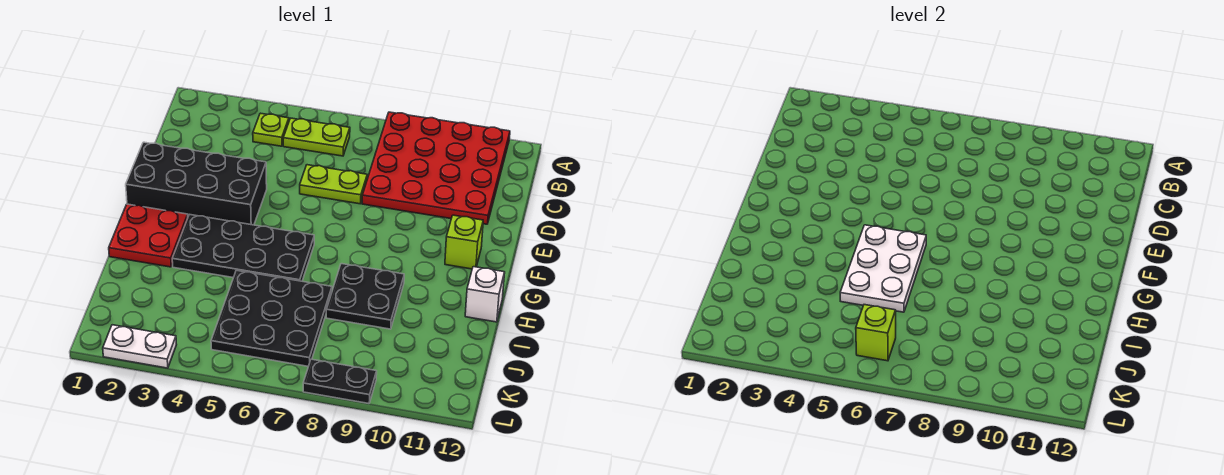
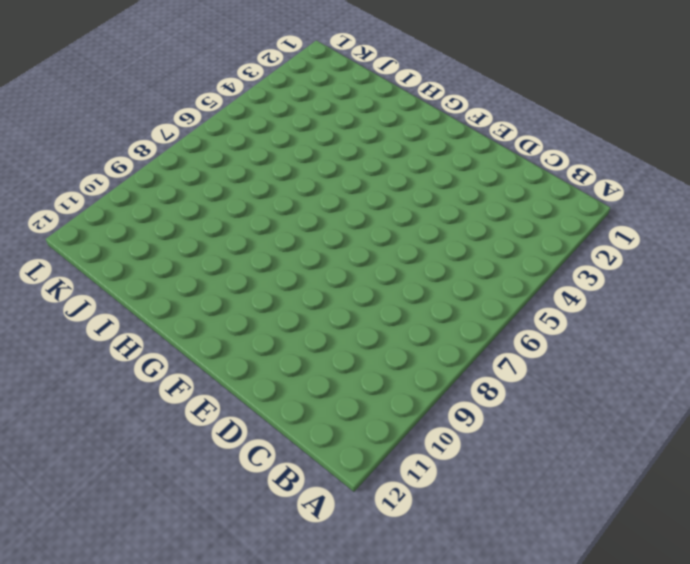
none -> red 4x4 plate [362,112,510,224]
none -> lime 1x1 plate [253,113,289,146]
none -> lime 1x2 plate [283,118,350,156]

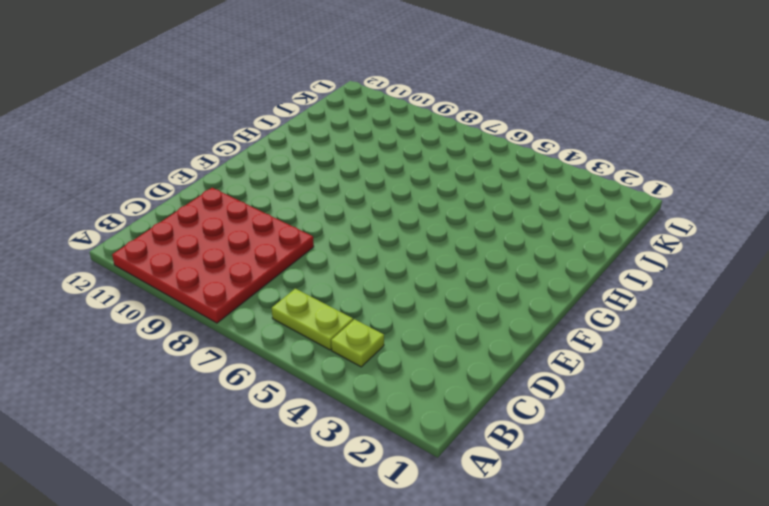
none -> lime 1x2 plate [300,165,367,204]
none -> black 2x4 brick [126,142,267,225]
none -> lime 1x1 brick [445,215,483,269]

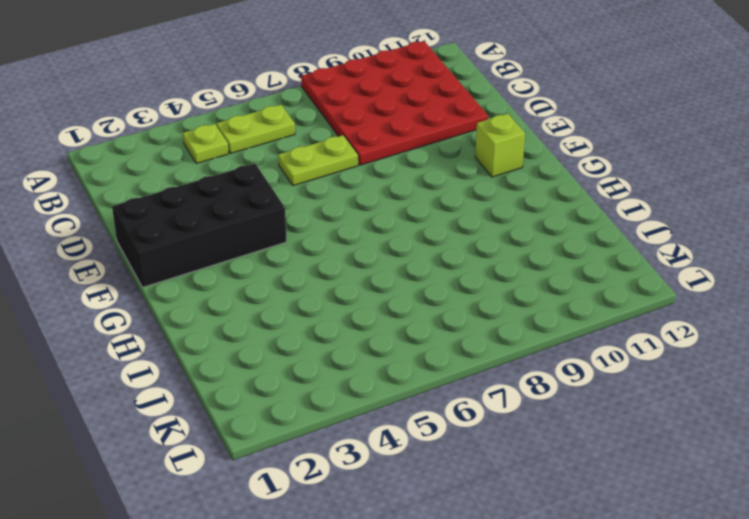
none -> red 2x2 plate [109,204,188,267]
none -> black 2x4 plate [172,214,314,281]
none -> black 2x2 plate [326,264,404,329]

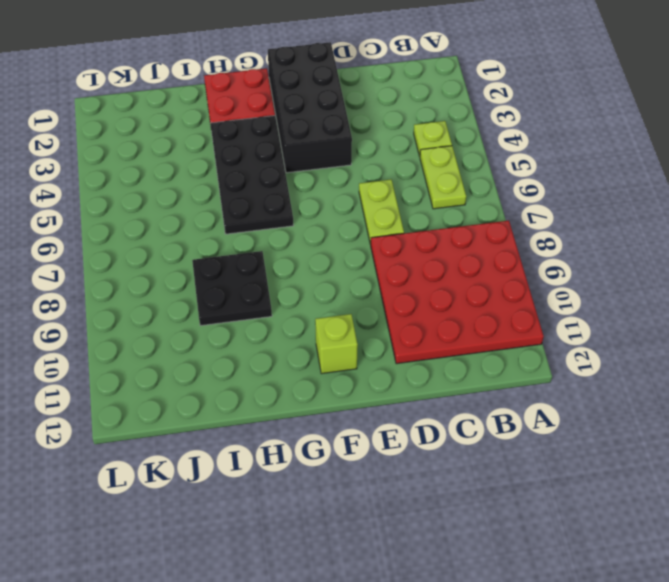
none -> white 1x1 brick [465,267,505,322]
none -> black 3x3 plate [211,270,332,366]
none -> white 1x2 plate [103,325,177,368]

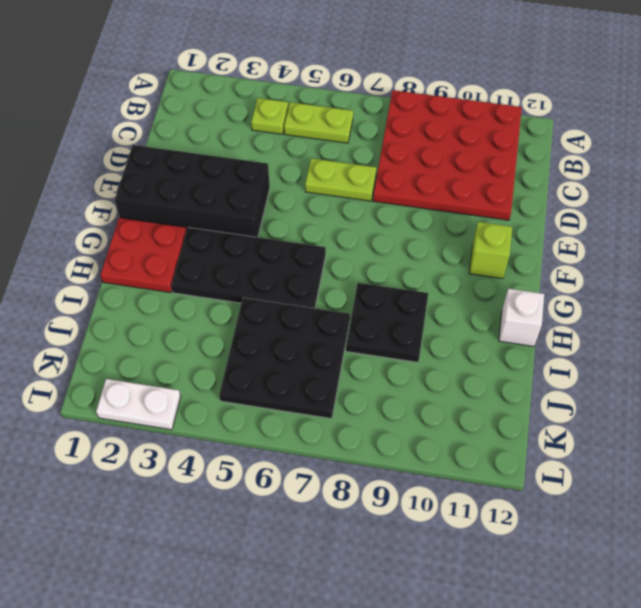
none -> black 1x2 plate [303,359,377,404]
none -> white 2x3 plate [840,225,926,312]
none -> lime 1x1 brick [856,305,896,361]

